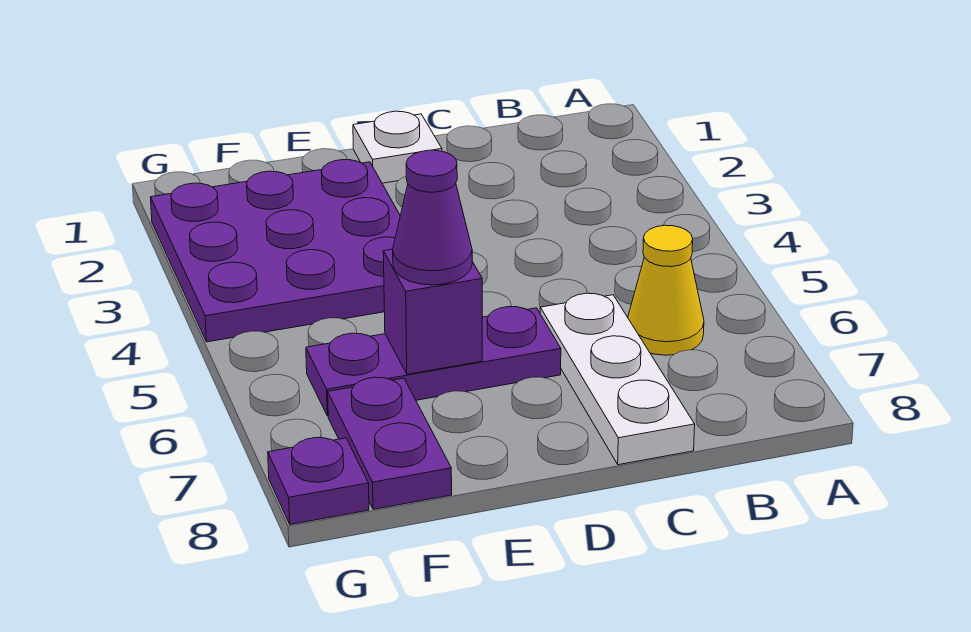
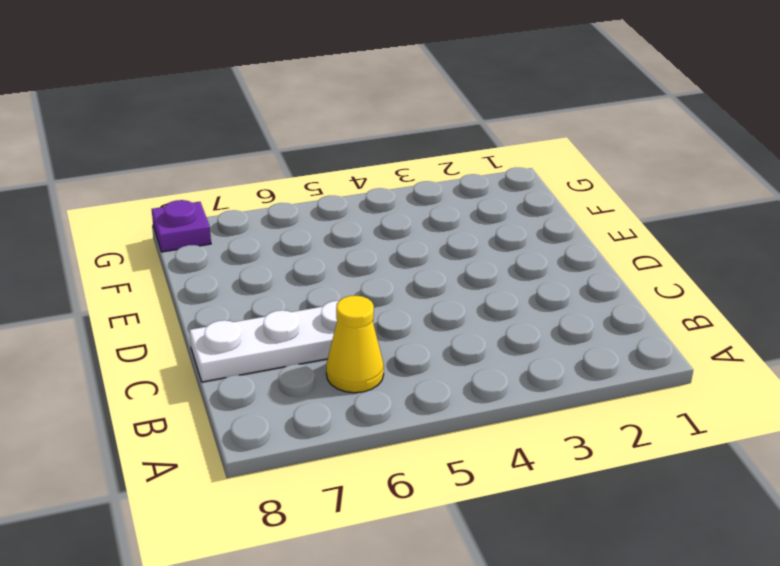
none -> white 1x1 plate [353,111,442,183]
none -> purple 1x3 plate [306,307,561,416]

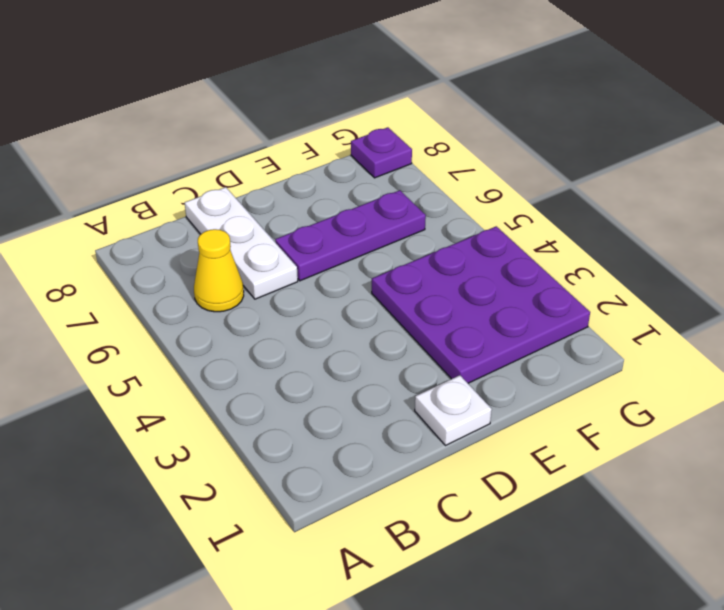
none -> purple 1x2 plate [328,377,452,509]
none -> purple 1x1 brick [383,249,482,374]

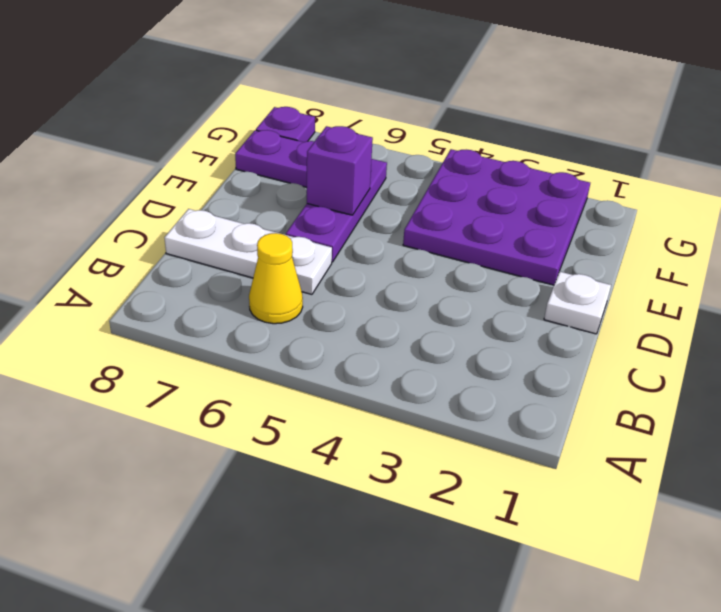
none -> purple 1x1 cone [393,150,472,285]

